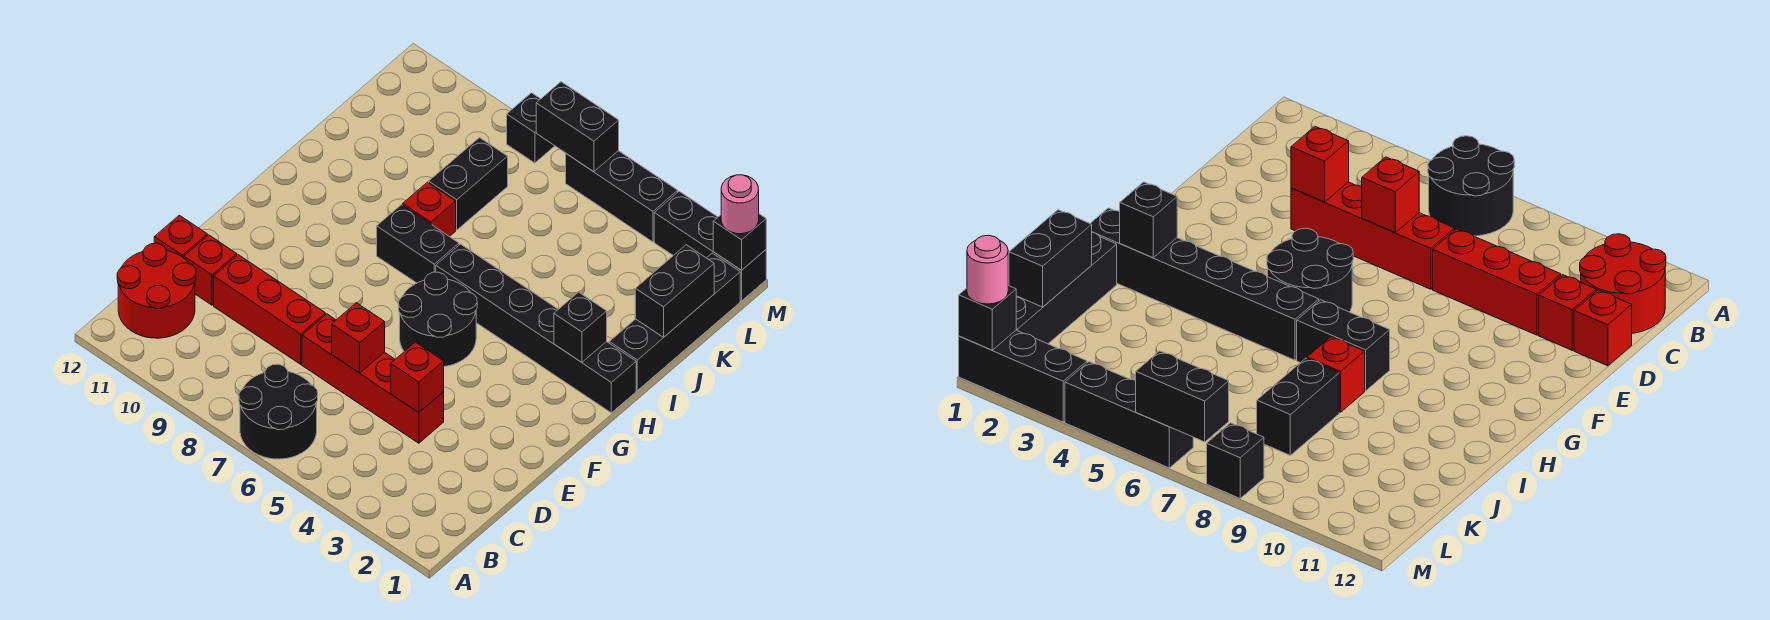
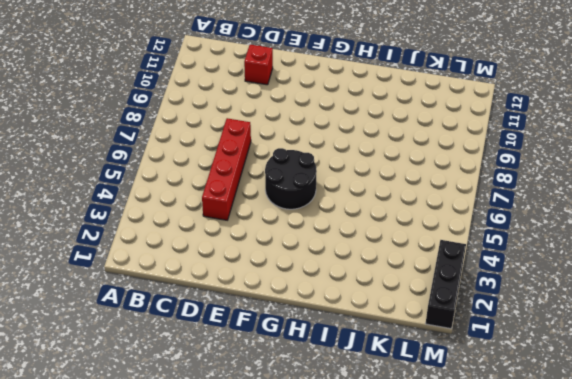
none -> black 2x2 round brick [239,364,318,459]
none -> red 2x2 round brick [117,243,196,338]
none -> red 1x3 brick [214,255,325,364]

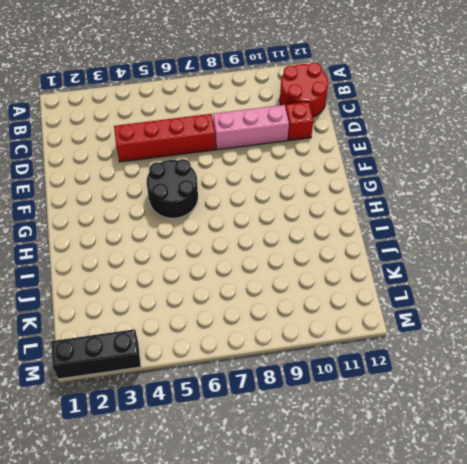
pink 1x3 brick [213,105,289,150] -> red 1x3 brick [214,255,325,364]
none -> black 2x2 round brick [239,364,318,459]
none -> red 1x1 brick [154,215,207,258]
none -> black 1x6 brick [436,244,636,413]

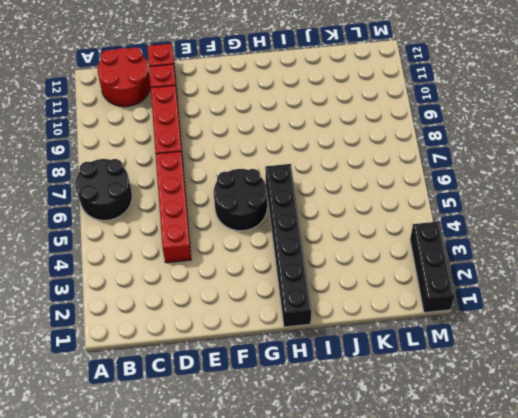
none -> black 1x2 brick [377,205,459,283]
none -> black 1x4 brick [609,253,740,390]
none -> red 1x1 brick [403,182,456,237]

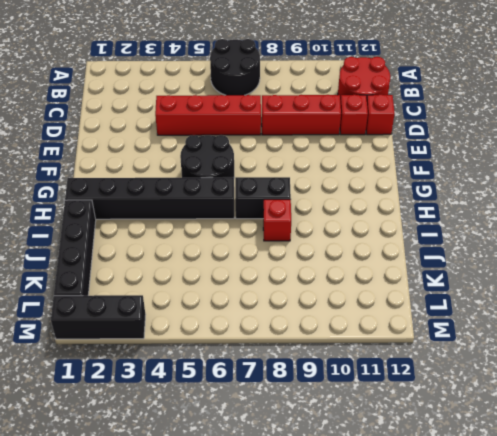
none -> black 1x2 brick [429,138,508,230]
none -> black 1x3 brick [566,151,678,242]
none -> black 1x1 brick [507,93,554,163]

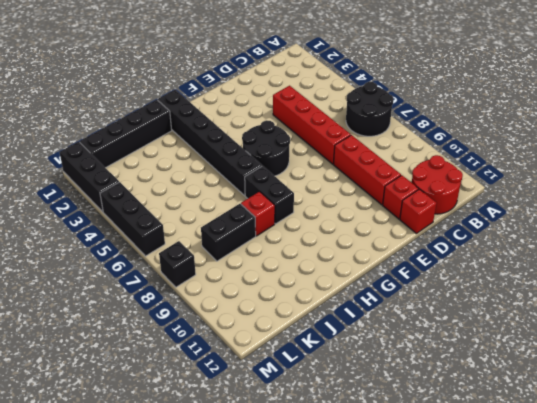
none -> red 1x1 brick [391,342,444,413]
none -> red 1x1 brick [332,303,385,373]
none -> black 1x1 brick [554,292,607,362]

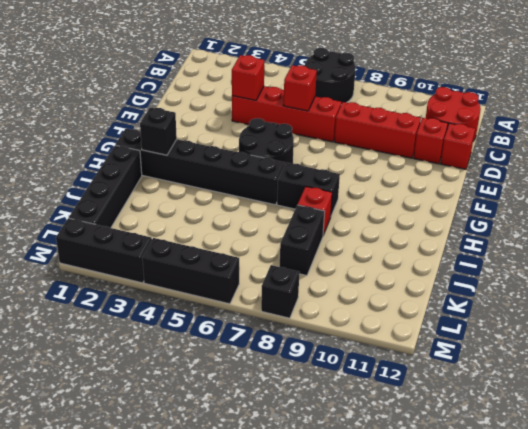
none -> black 1x2 brick [635,245,714,337]
none -> black 1x1 brick [713,214,766,270]
none -> black 1x2 brick [536,82,619,172]

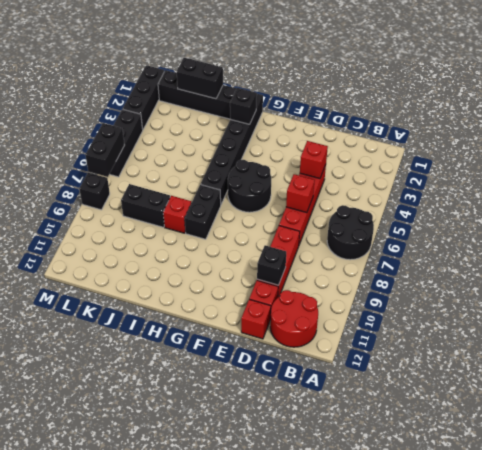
black 1x1 brick [257,245,286,285] -> black 1x1 brick moved to [713,214,766,270]
none -> pink 1x1 round brick [721,175,759,234]

